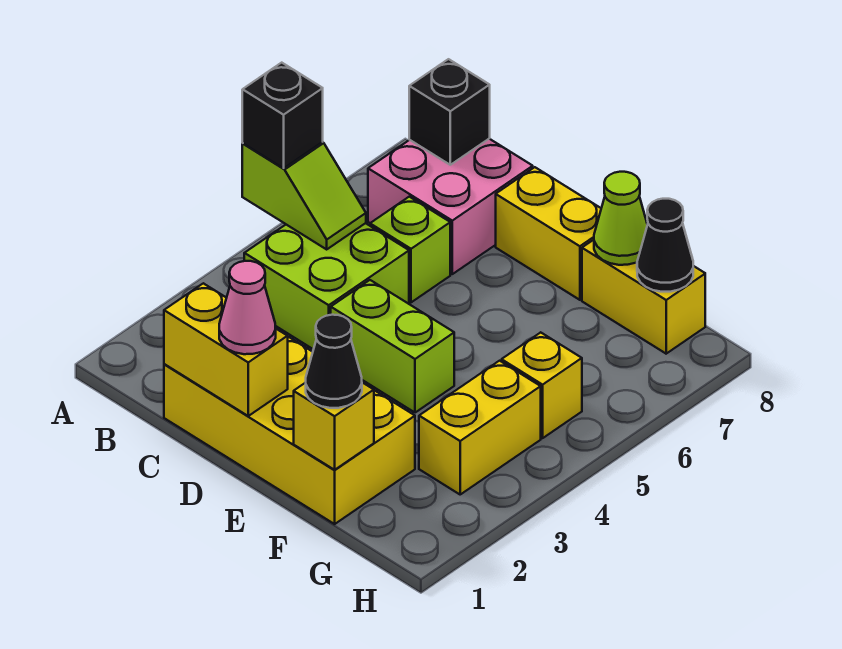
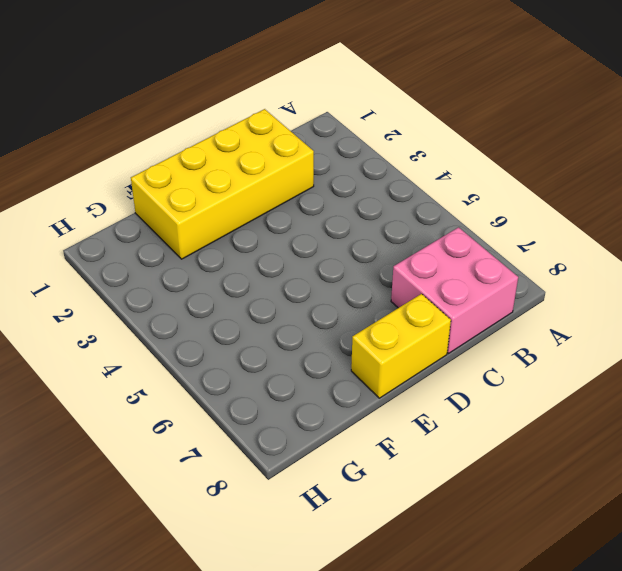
none -> lime 2x2 brick [244,223,409,349]
none -> lime 1x1 brick [370,197,450,302]
none -> lime 1x2 brick [331,280,454,413]

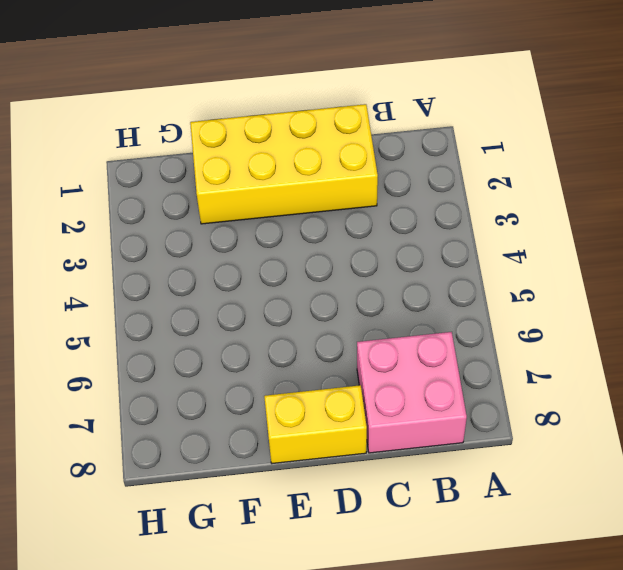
none -> lime 2x2 brick [244,223,409,349]
none -> lime 1x1 brick [370,197,450,302]
none -> lime 1x2 brick [331,280,454,413]

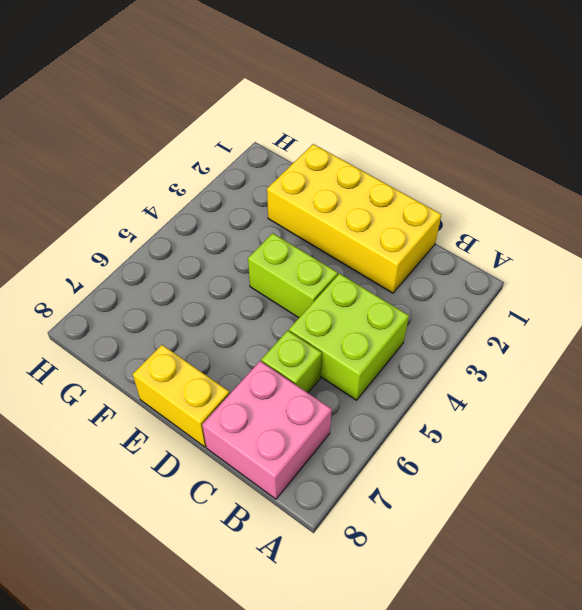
none -> yellow 1x2 brick [582,240,705,354]
none -> yellow 1x2 brick [419,361,541,494]
none -> yellow 1x1 brick [502,332,582,438]

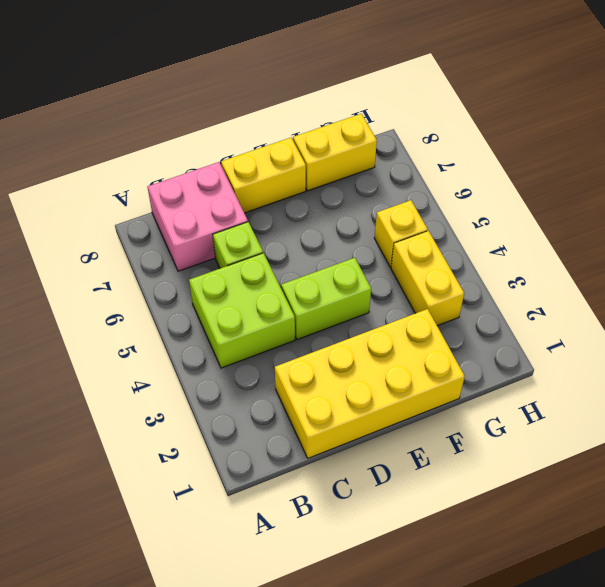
none -> lime 1x2 slope [242,142,366,249]
none -> black 1x1 brick [409,59,490,165]
none -> yellow 1x2 brick [164,283,288,416]

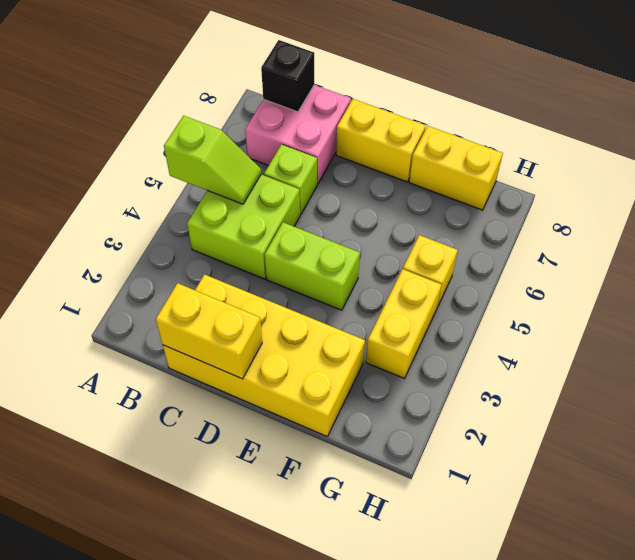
none -> yellow 1x1 brick [294,382,374,470]
none -> lime 1x1 cone [594,172,647,265]
none -> black 1x1 cone [637,199,693,292]

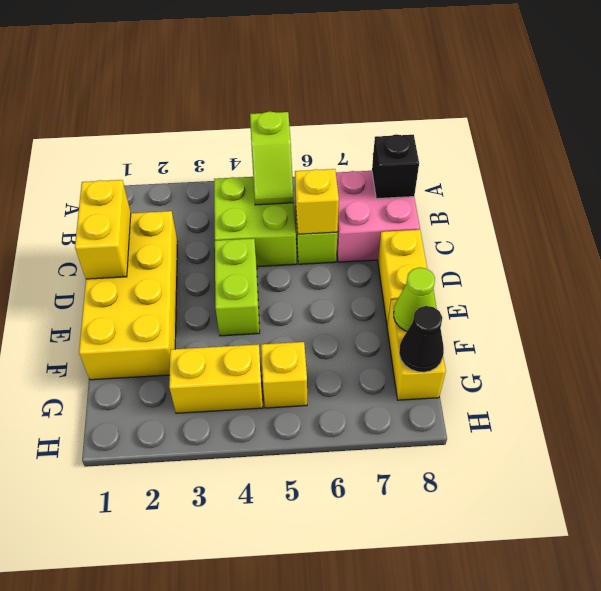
yellow 1x1 brick [295,169,339,234] -> yellow 1x1 brick moved to [294,382,374,470]
none -> black 1x1 brick [242,63,323,168]
none -> pink 1x1 cone [219,261,276,354]
none -> black 1x1 cone [306,315,362,408]

